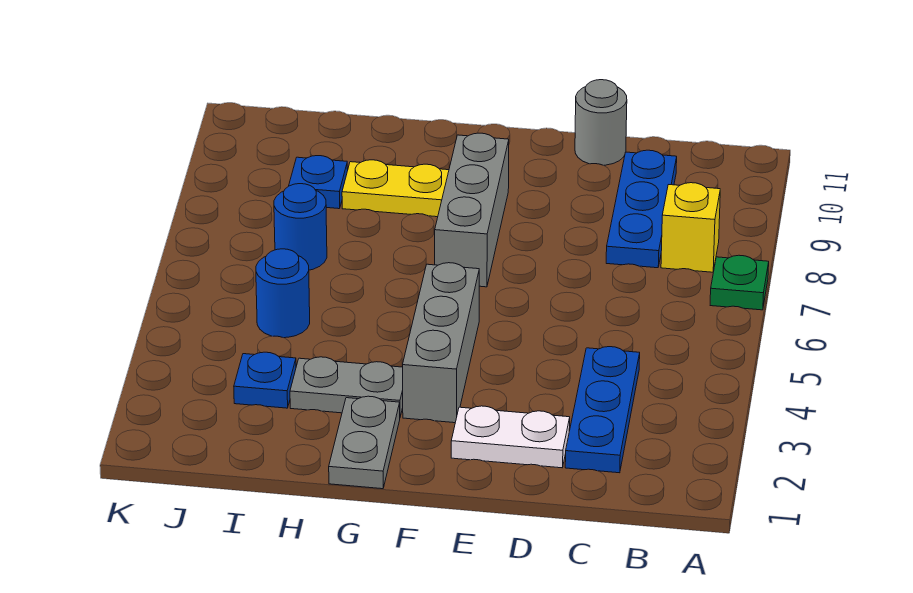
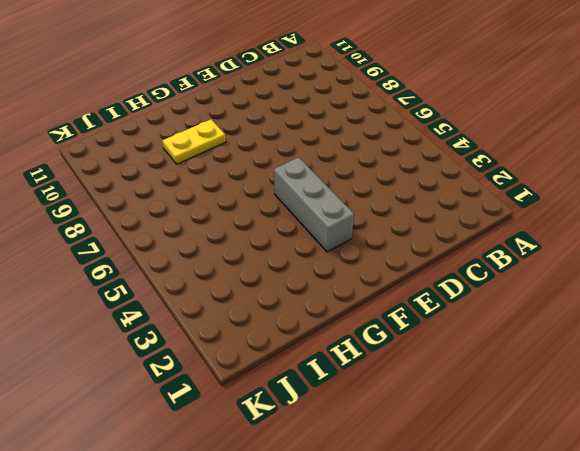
none -> green 1x1 plate [710,255,769,310]
none -> yellow 1x1 brick [661,183,720,272]
none -> blue 1x3 plate [565,347,640,473]

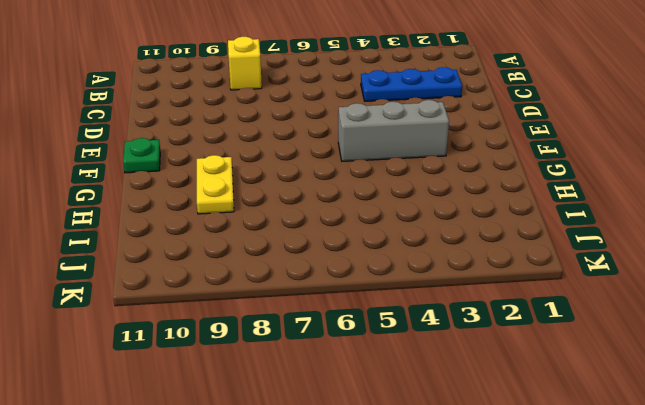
green 1x1 plate [123,138,160,173] -> green 1x1 plate moved to [710,255,769,310]
none -> blue 1x3 plate [606,150,677,268]
none -> white 1x2 plate [451,406,570,468]
none -> grey 1x1 round brick [575,80,627,165]

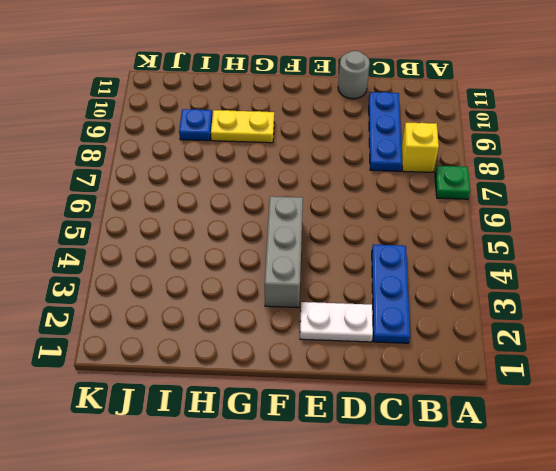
none -> grey 1x3 brick [435,133,509,287]
none -> grey 1x2 plate [329,396,400,489]
none -> grey 1x2 plate [290,357,403,417]

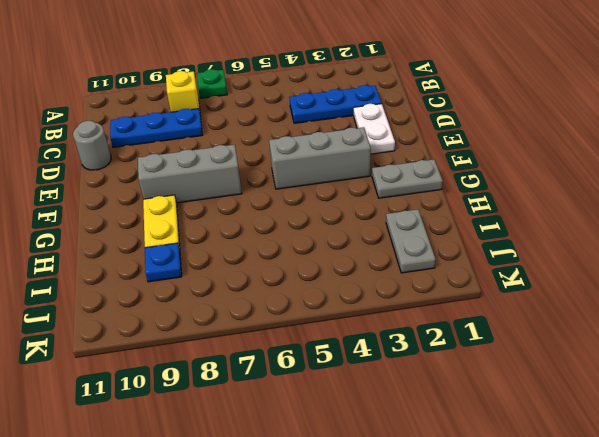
grey 1x2 plate [386,209,436,273] -> grey 1x2 plate moved to [290,357,403,417]
none -> blue 1x1 plate [234,352,296,408]
none -> blue 1x1 round brick [256,249,310,338]
none -> blue 1x1 round brick [274,184,327,270]

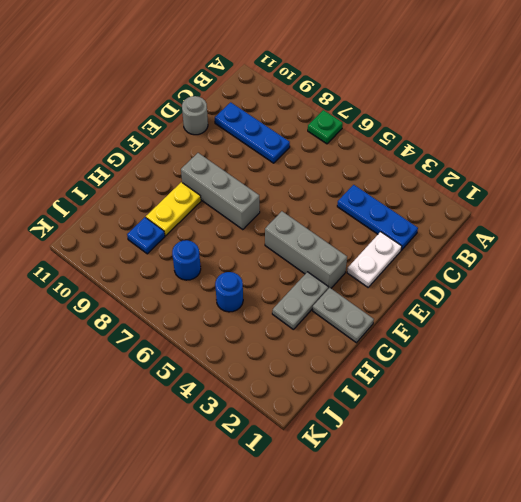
none -> yellow 1x1 brick [661,183,720,272]
none -> blue 1x1 plate [234,352,296,408]

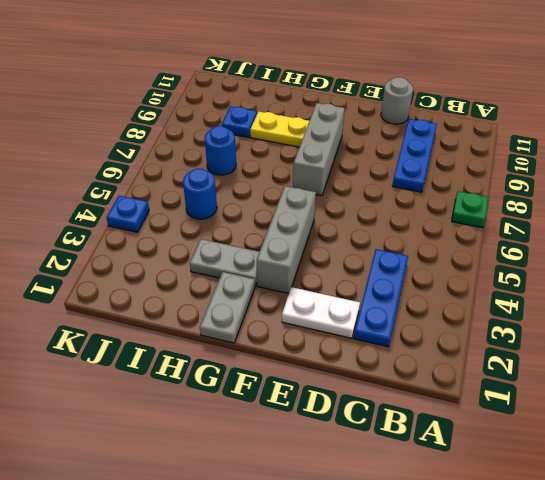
blue 1x1 plate [106,196,149,232] -> blue 1x1 plate moved to [234,352,296,408]
none -> yellow 1x1 brick [661,183,720,272]

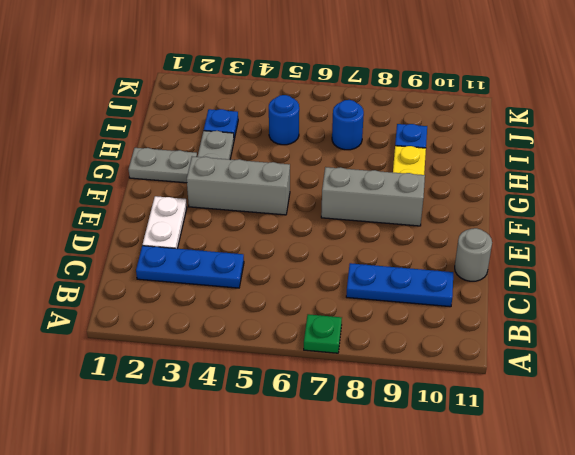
none -> yellow 1x1 brick [661,183,720,272]

